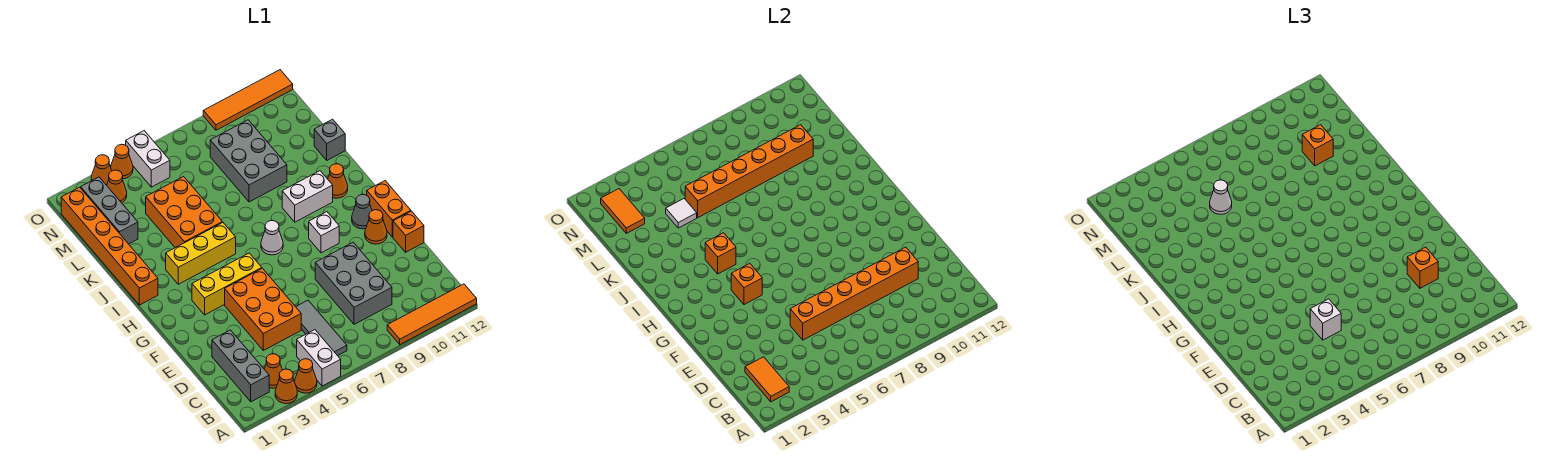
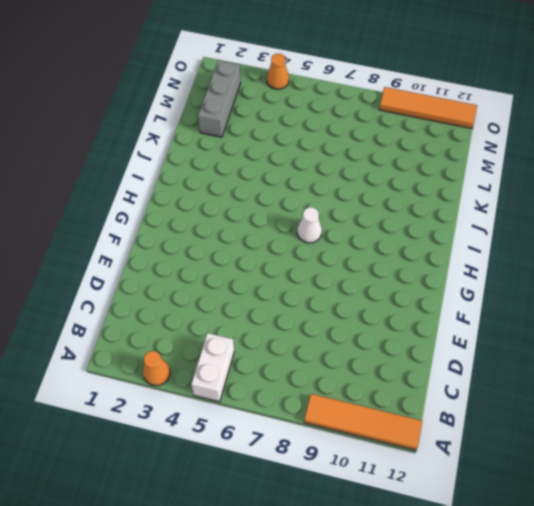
none -> orange 1x1 cone [295,359,317,393]
none -> grey 1x3 brick [212,330,269,402]
none -> orange 1x1 cone [264,354,282,388]
none -> grey 1x3 tile [296,300,347,356]

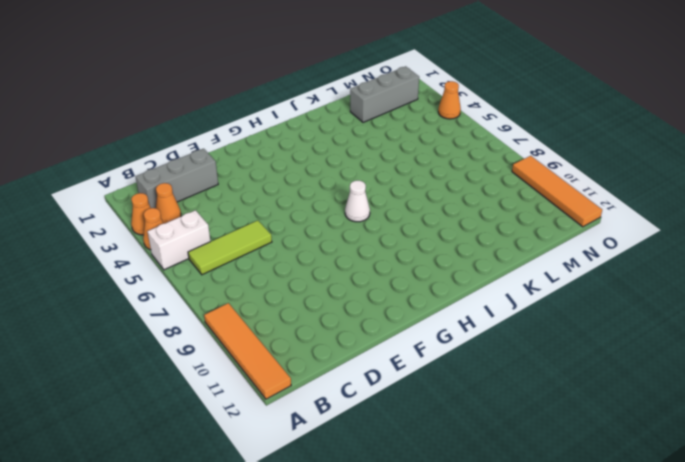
lime 1x3 tile [188,220,272,275] -> grey 1x3 tile [296,300,347,356]
none -> grey 2x3 brick [315,242,392,324]
none -> orange 2x3 brick [225,268,301,350]
none -> orange 1x1 brick [393,211,424,252]
none -> orange 1x1 cone [365,210,387,244]

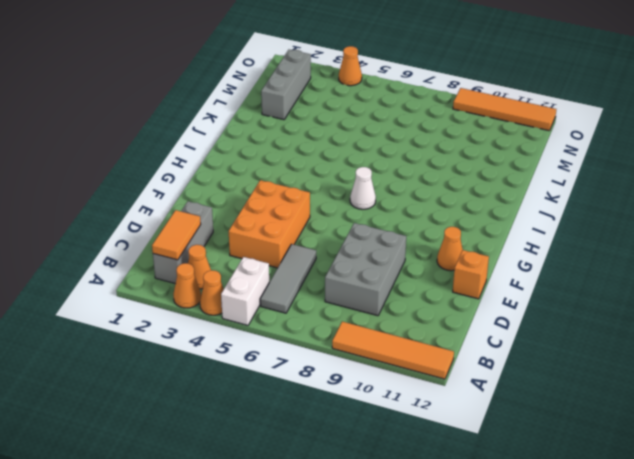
none -> orange 1x2 brick [367,181,411,237]
none -> yellow 1x3 brick [192,253,262,315]
none -> white 1x1 brick [309,212,339,253]
none -> grey 1x1 cone [352,194,372,229]

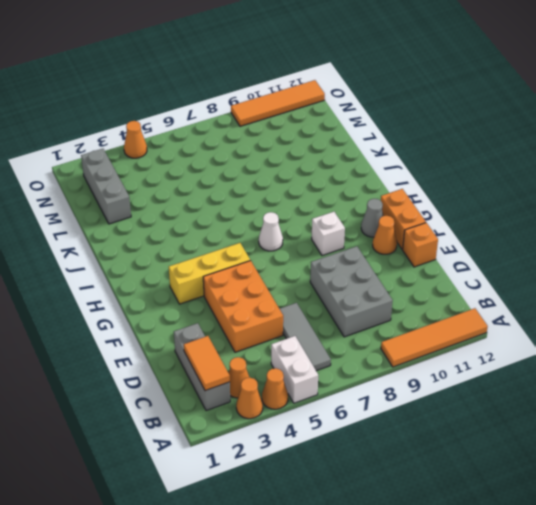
none -> orange 1x6 brick [61,187,158,305]
none -> yellow 1x3 brick [166,222,236,284]
none -> white 1x2 brick [282,171,333,222]
none -> orange 1x1 cone [328,164,348,198]

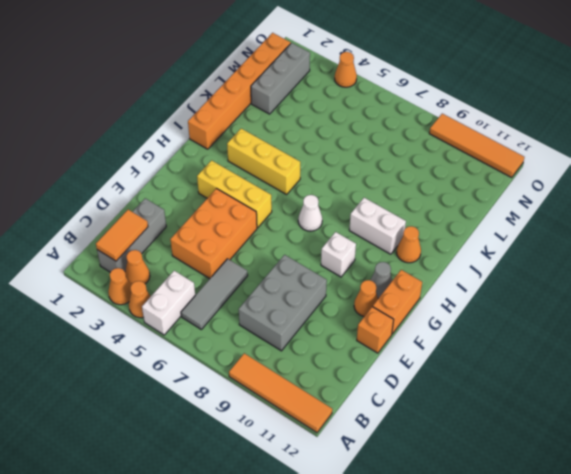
none -> orange 2x3 brick [146,177,222,248]
none -> grey 2x3 brick [210,120,287,202]
none -> grey 1x1 brick [314,119,345,160]
none -> orange 1x1 cone [107,170,127,203]

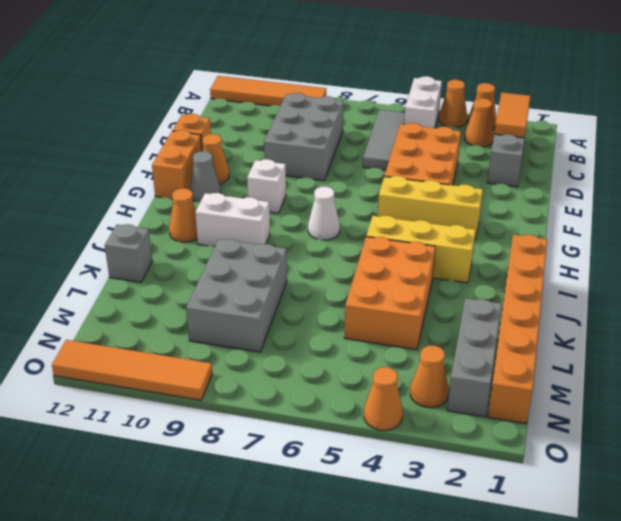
none -> white 1x2 brick [126,131,170,187]
none -> orange 1x1 cone [91,155,112,185]
none -> orange 1x6 brick [790,247,918,340]
none -> orange 1x1 brick [731,263,762,305]

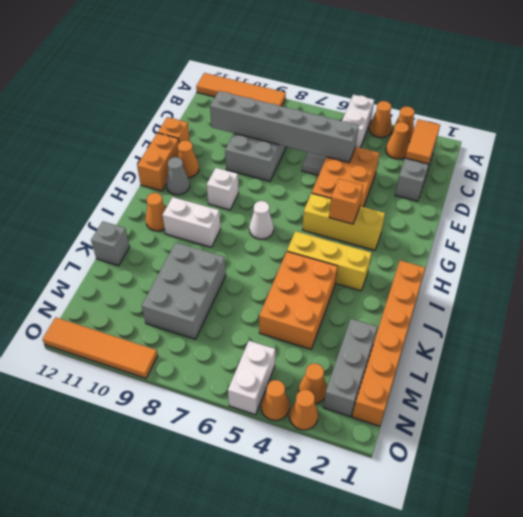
grey 1x6 brick [210,91,359,162] -> orange 1x6 brick [790,247,918,340]
none -> orange 1x1 brick [705,233,736,274]
none -> white 1x1 tile [666,199,697,228]
none -> orange 1x6 brick [685,125,813,218]
none -> orange 1x2 tile [601,189,645,233]

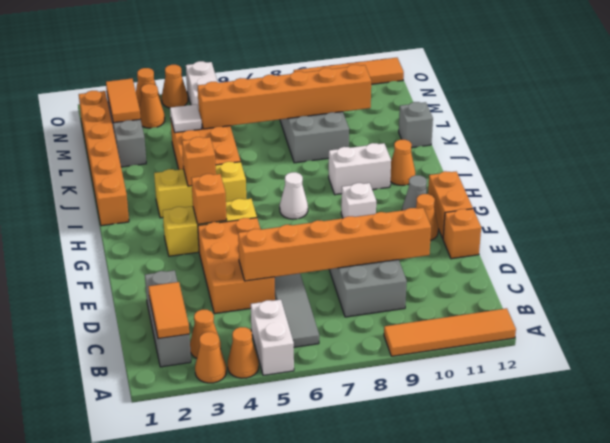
none -> white 1x1 brick [1310,299,1341,340]
none -> orange 1x1 brick [1407,247,1438,288]
none -> white 1x1 cone [1210,180,1232,214]
none -> orange 1x1 brick [1302,125,1333,166]

